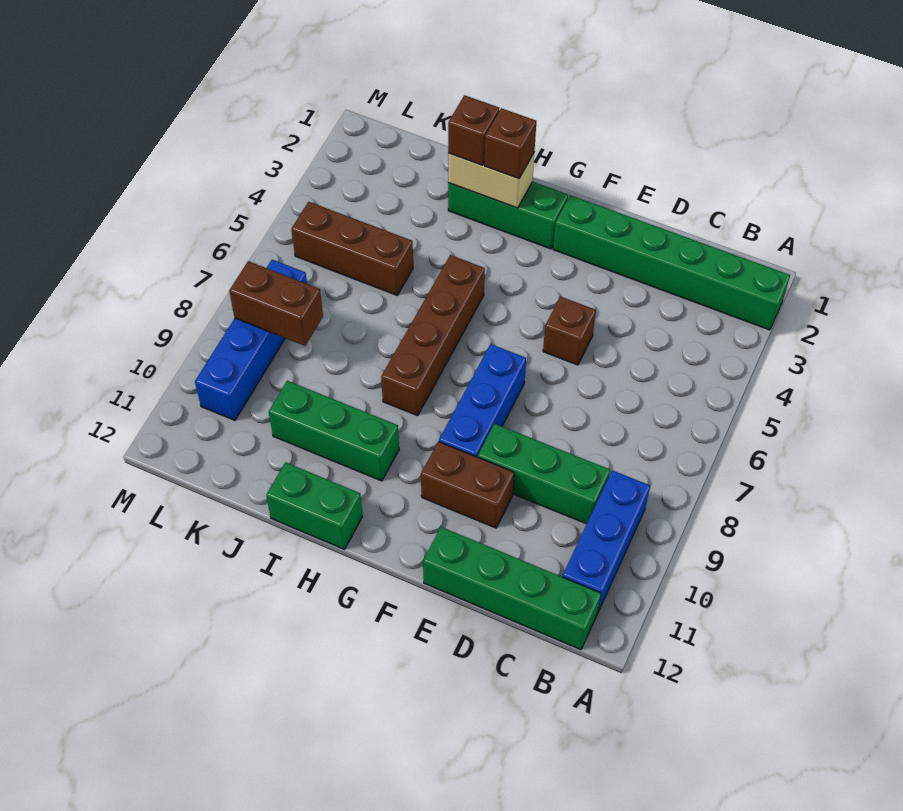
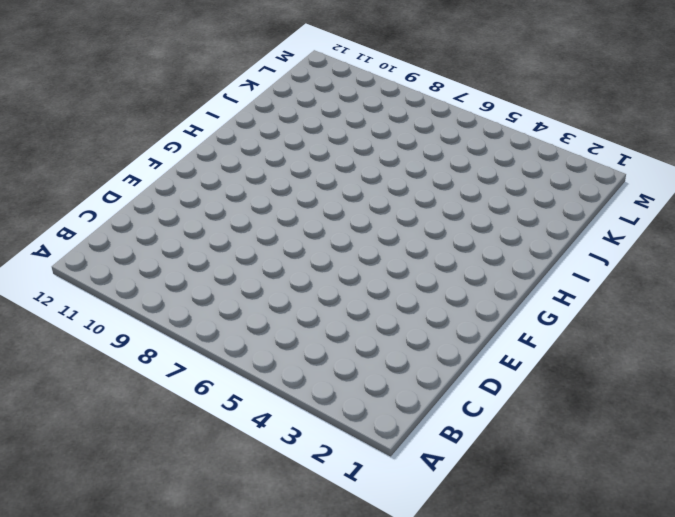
none -> green 1x6 brick [553,195,790,330]
none -> blue 1x3 brick [562,470,650,612]
none -> green 1x4 brick [423,527,601,650]

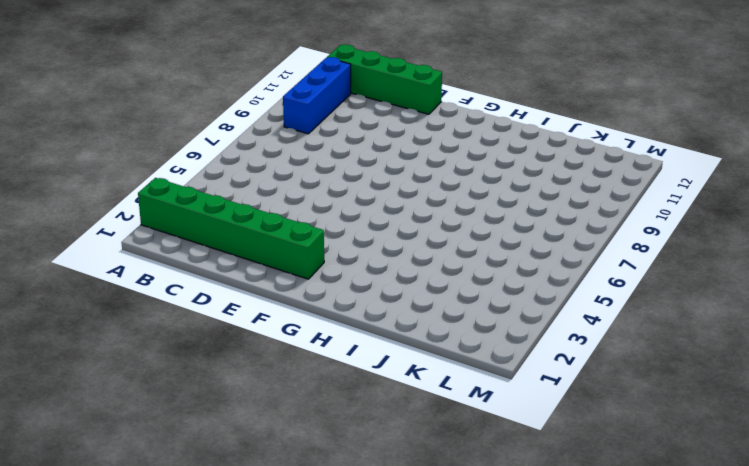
none -> green 1x3 brick [478,424,610,524]
none -> brown 1x1 brick [543,297,596,365]
none -> brown 1x2 brick [421,442,514,528]

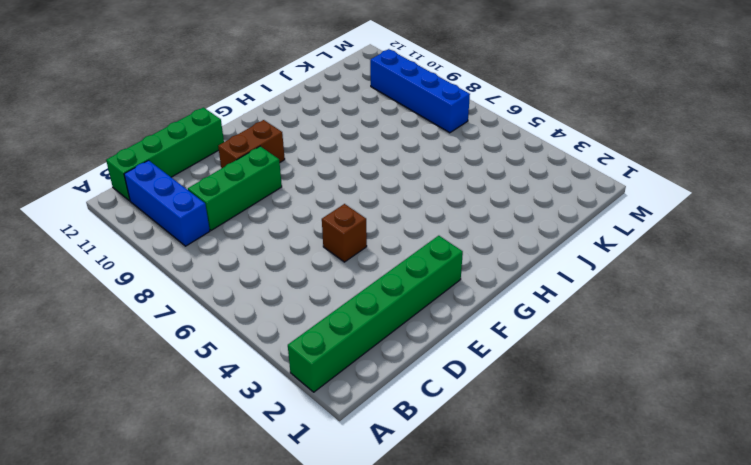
none -> blue 1x3 brick [439,344,526,457]
none -> green 1x3 brick [448,182,568,249]
none -> brown 1x4 brick [381,255,485,416]

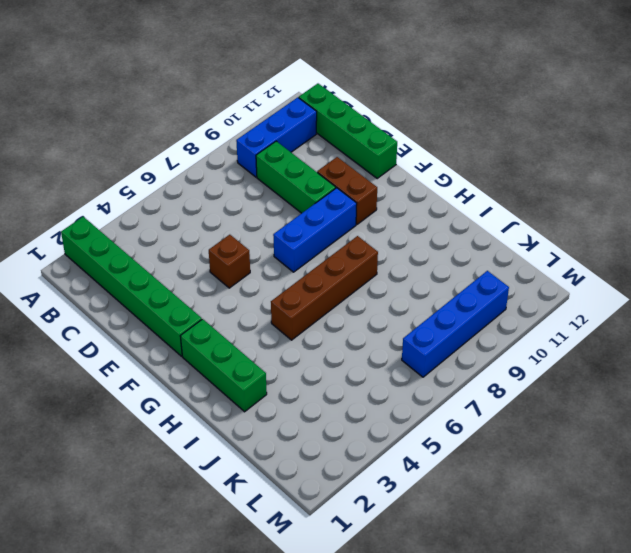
none -> green 1x3 brick [269,381,399,481]
none -> green 1x2 brick [266,462,363,549]
none -> brown 1x3 brick [291,202,413,295]

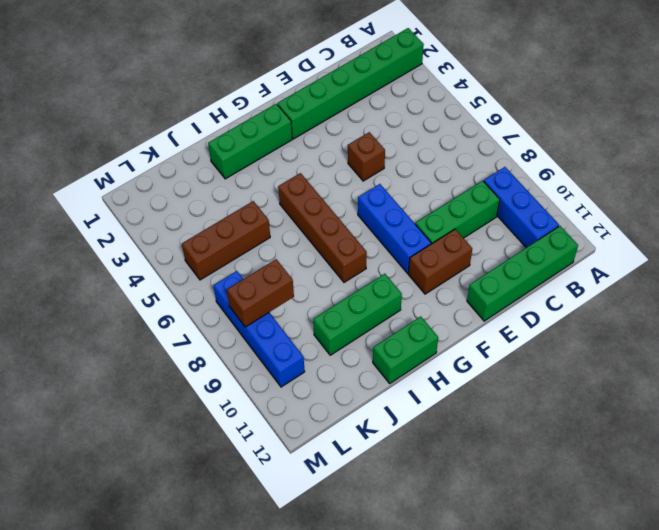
none -> tan 1x2 brick [448,153,534,208]
none -> brown 1x1 brick [485,108,536,179]
none -> brown 1x1 brick [448,95,499,165]

